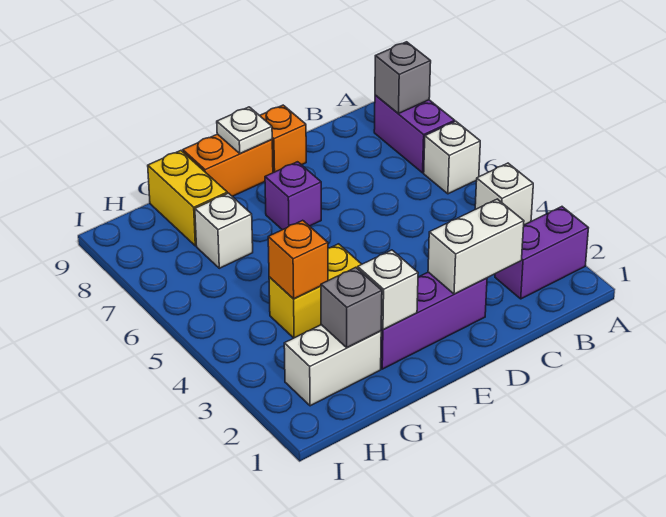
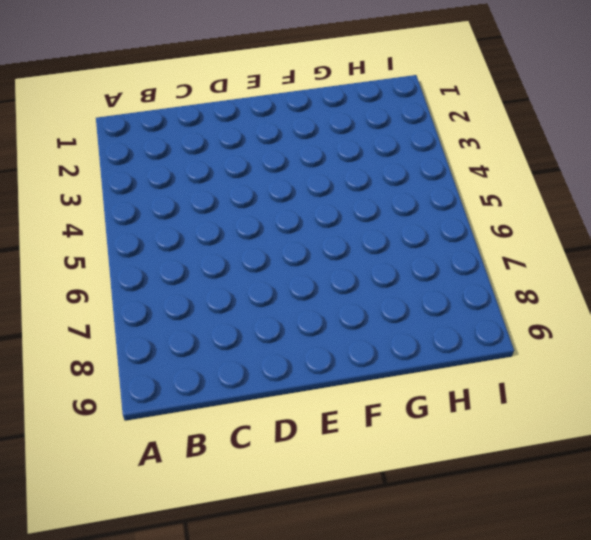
none -> purple 1x2 brick [495,207,588,299]
none -> white 1x1 brick [475,163,533,225]
none -> white 1x1 brick [424,121,480,194]

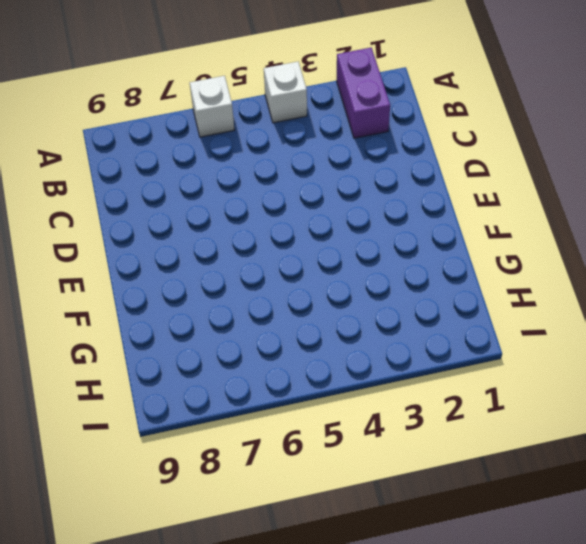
none -> purple 1x2 brick [374,95,455,173]
none -> purple 1x3 brick [381,272,487,369]
none -> orange 1x1 brick [260,105,306,173]

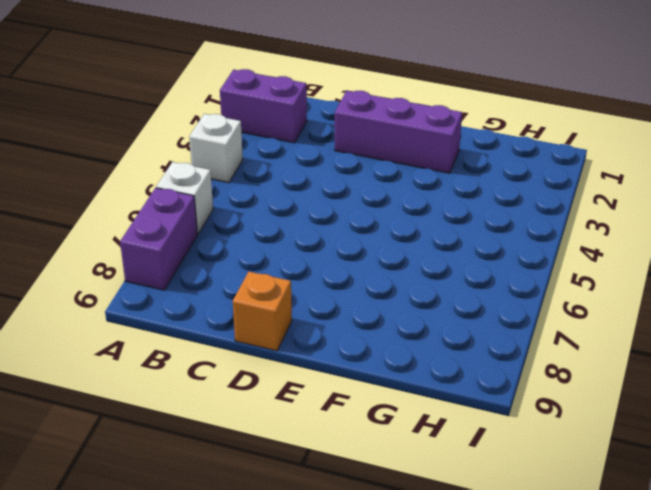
none -> purple 1x1 brick [265,162,321,230]
none -> orange 1x2 brick [183,134,273,196]
none -> yellow 1x2 brick [269,244,362,338]

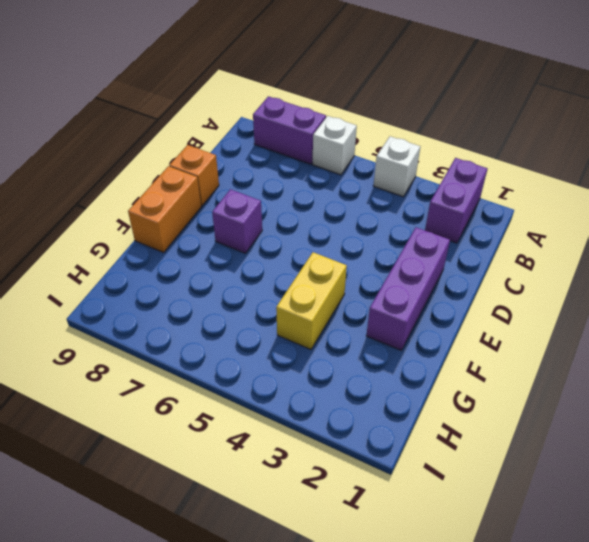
none -> white 1x2 brick [284,325,381,406]
none -> white 1x1 brick [195,193,253,268]
none -> yellow 1x2 brick [148,151,227,246]

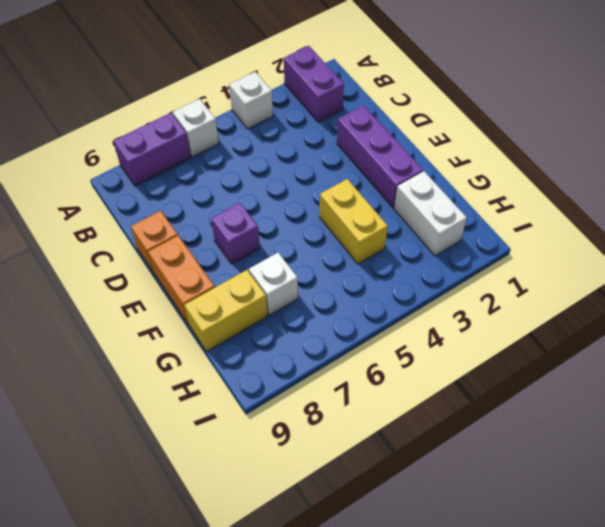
none -> grey 1x1 brick [375,42,431,114]
none -> white 1x2 brick [428,199,524,294]
none -> white 1x1 plate [217,107,272,153]

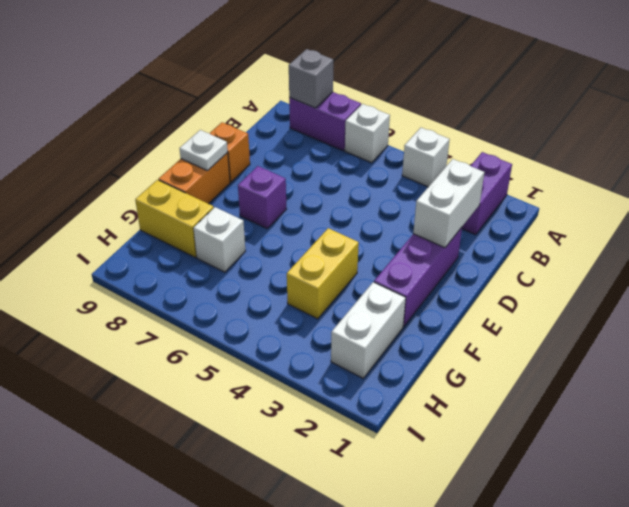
none -> white 1x1 brick [358,250,418,330]
none -> grey 1x1 brick [321,267,382,347]
none -> orange 1x1 brick [268,220,328,299]

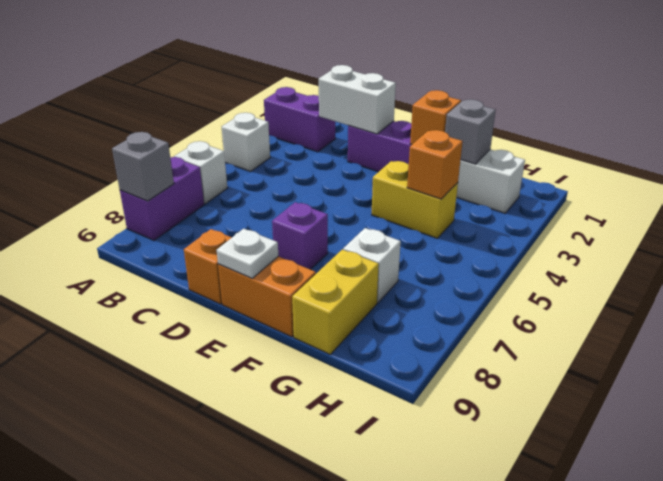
orange 1x1 brick [410,90,461,145] -> white 1x1 brick [358,250,418,330]

